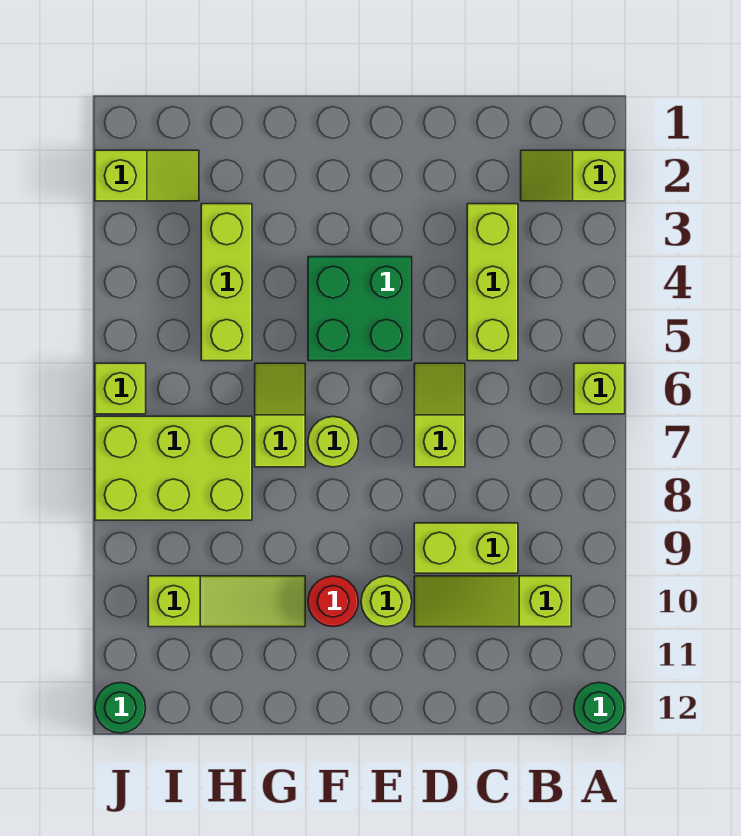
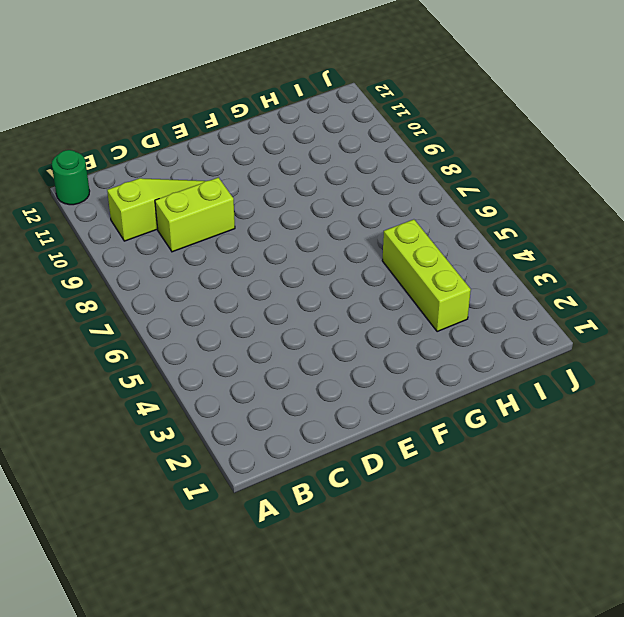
none -> lime 1x2 slope [521,150,625,201]
none -> lime 1x1 brick [574,363,625,414]
none -> lime 1x3 brick [467,204,518,361]

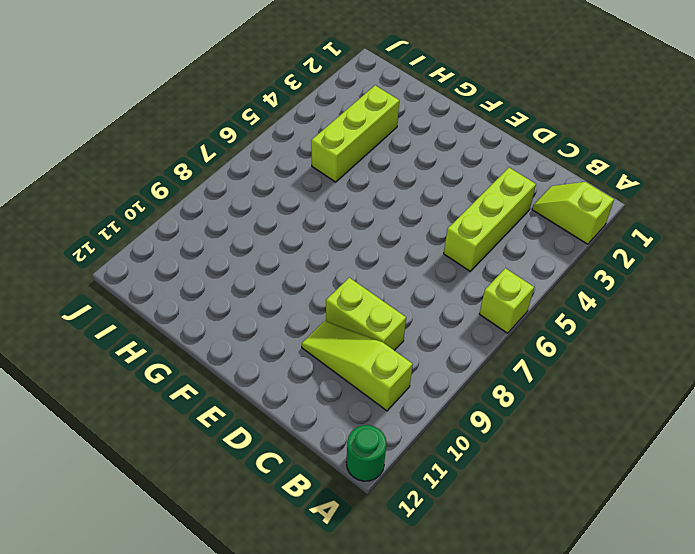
none -> lime 1x2 slope [414,363,465,467]
none -> green 2x2 brick [308,257,412,361]
none -> lime 1x1 round brick [361,576,412,627]

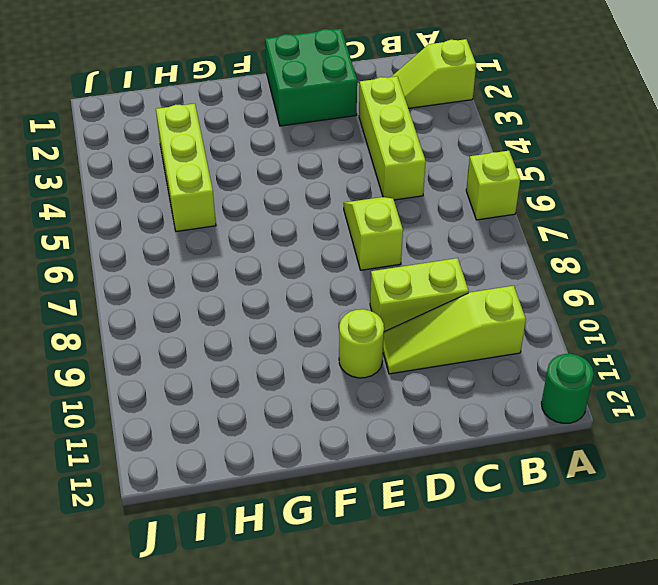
green 2x2 brick [265,29,357,126] -> green 2x2 brick moved to [308,257,412,361]
none -> lime 1x1 round brick [308,416,358,467]
none -> red 1x1 round brick [308,576,358,627]
none -> lime 1x2 slope [255,363,305,467]

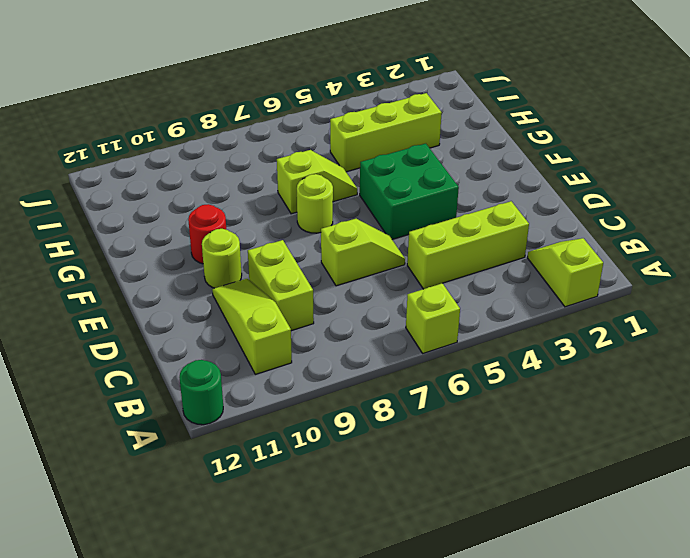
none -> lime 1x3 slope [148,576,305,627]
none -> lime 2x3 brick [95,416,252,520]
none -> lime 1x2 slope [95,150,199,201]

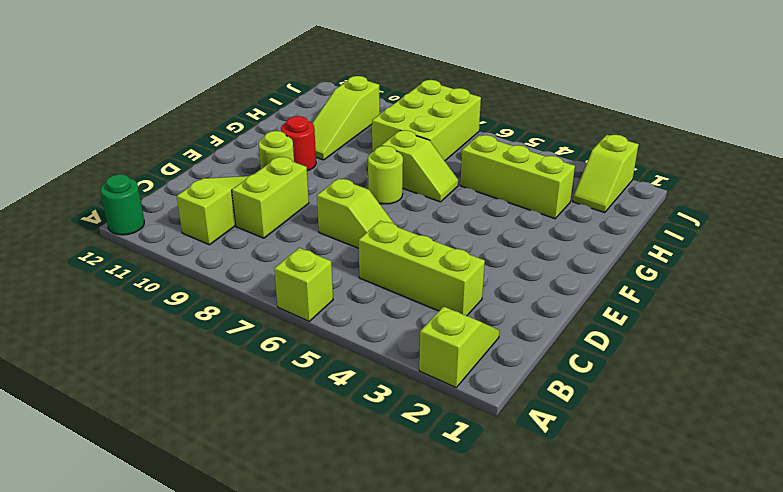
none -> green 2x2 brick [308,257,412,361]
none -> lime 1x1 brick [95,363,146,414]
none -> green 1x1 round brick [95,682,146,733]

